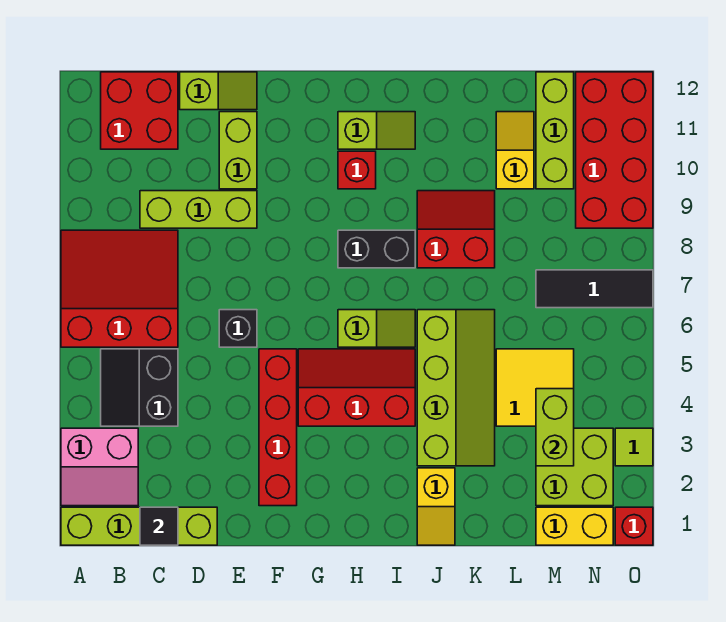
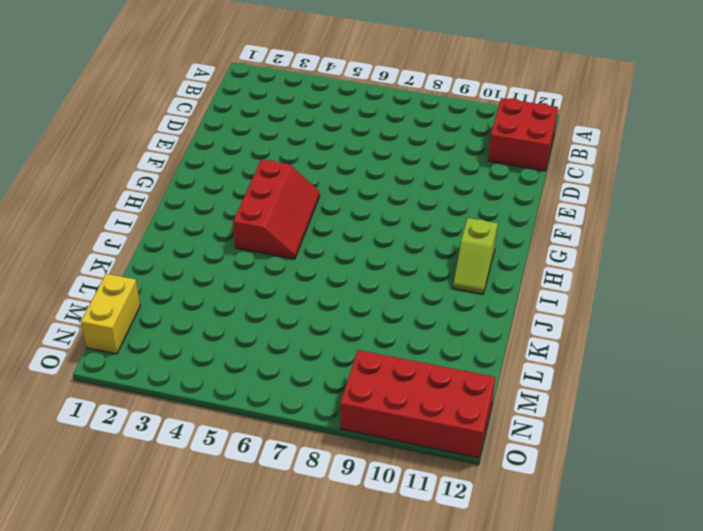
none -> lime 1x4 brick [61,507,217,545]
none -> pink 2x2 slope [61,428,138,506]
none -> red 3x3 slope [61,230,178,347]

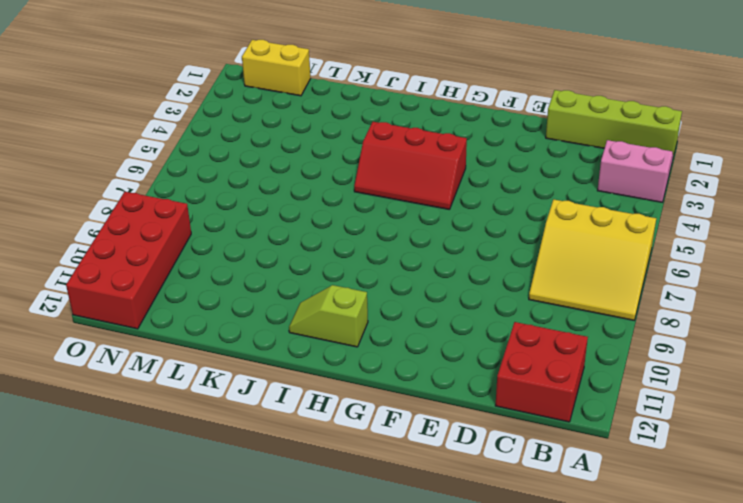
yellow 3x3 slope [529,199,656,320] -> red 3x3 slope [61,230,178,347]
none -> black 2x2 slope [101,349,178,426]
none -> lime 1x3 brick [140,191,257,228]
none -> lime 1x2 slope [180,72,257,110]

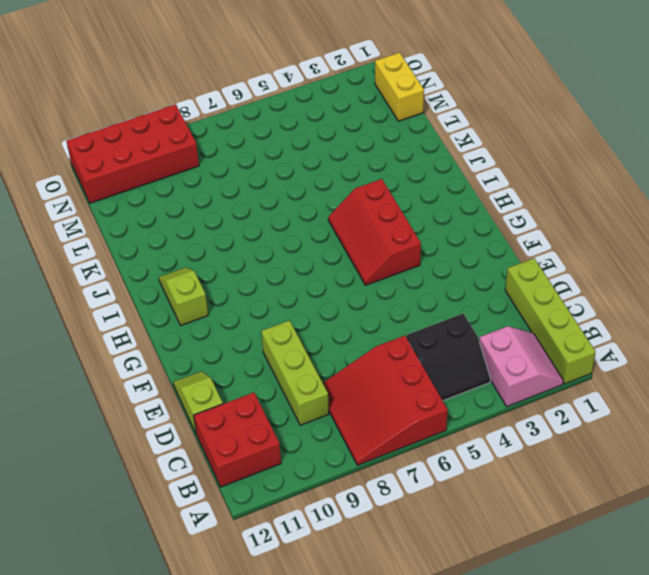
none -> black 1x1 brick [219,310,257,347]
none -> lime 1x2 brick [219,112,257,189]
none -> red 1x4 brick [259,349,297,506]

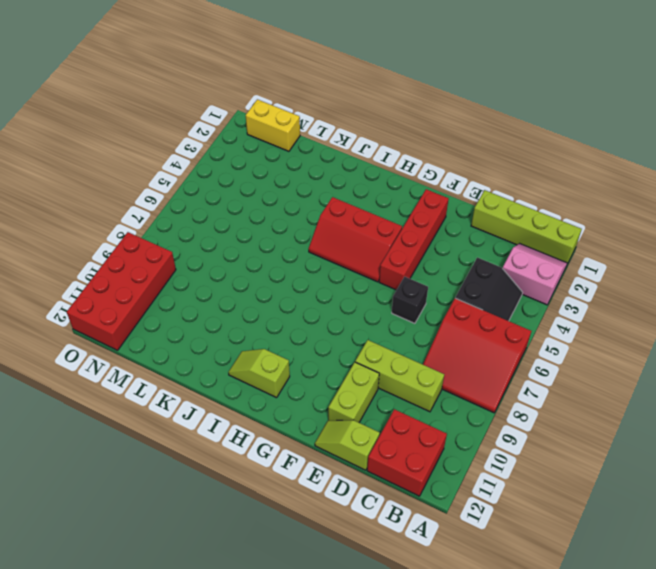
none -> lime 1x2 slope [338,310,415,347]
none -> black 1x2 brick [338,230,415,268]
none -> red 1x1 brick [338,151,376,189]

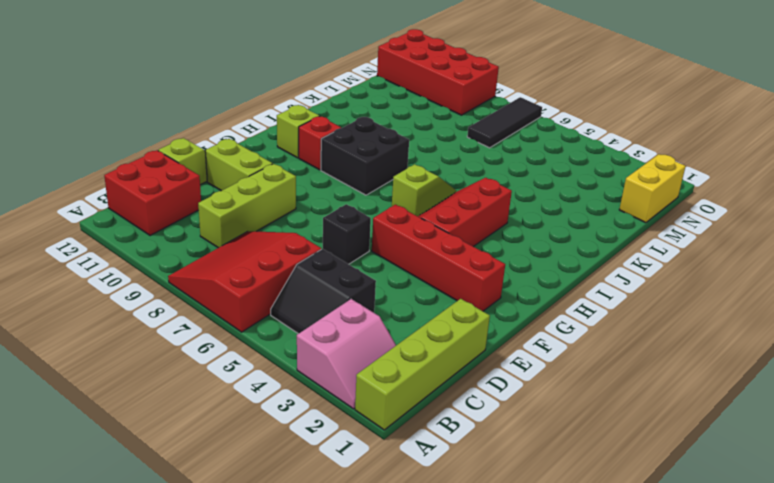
black 2x2 brick [321,117,409,195] -> black 1x2 brick [338,230,415,268]
none -> yellow 1x2 slope [417,468,455,545]
none -> lime 2x4 slope [417,310,495,466]
none -> red 2x2 slope [417,191,495,268]

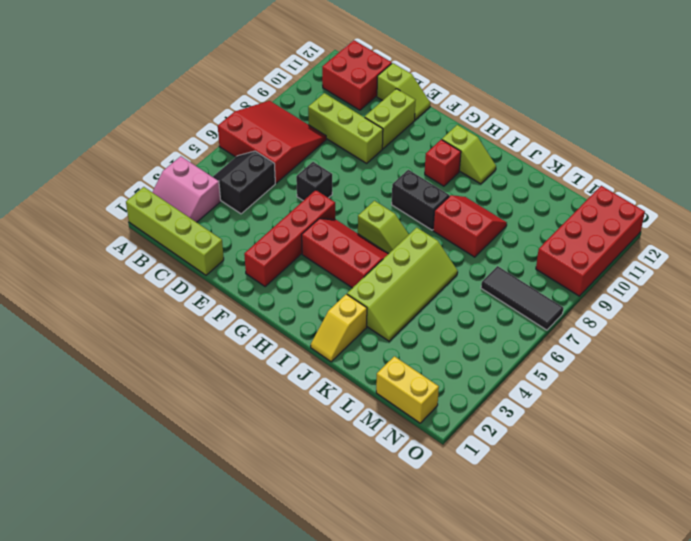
none -> yellow 2x2 tile [496,349,574,426]
none -> yellow 1x2 slope [496,112,534,189]
none -> lime 2x2 brick [536,428,613,506]

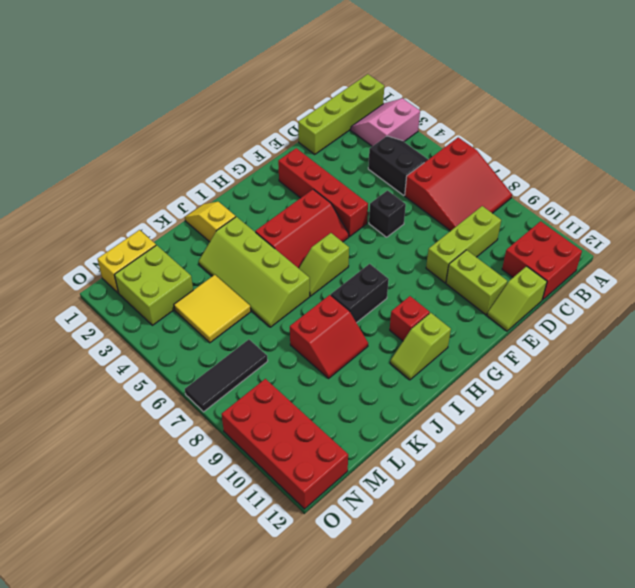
none -> yellow 1x2 slope [496,112,534,189]
none -> lime 1x3 brick [536,72,574,189]
none -> red 1x1 brick [615,507,653,545]

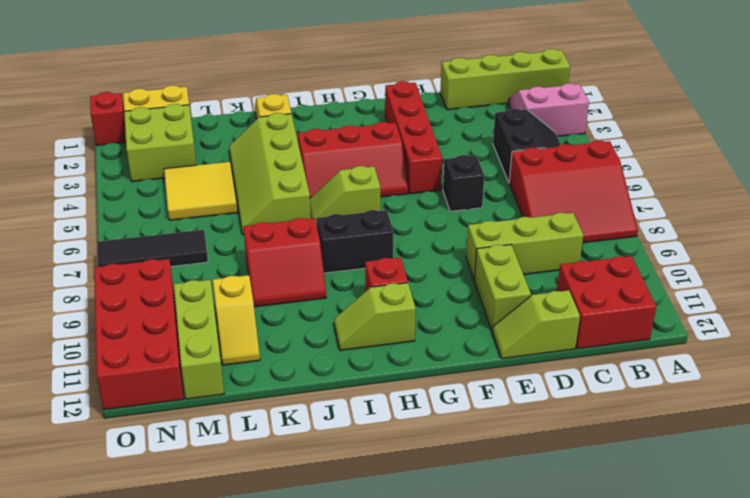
none -> lime 1x1 tile [615,428,653,466]
none -> black 1x1 tile [140,507,178,545]
none -> lime 1x2 brick [536,389,574,466]

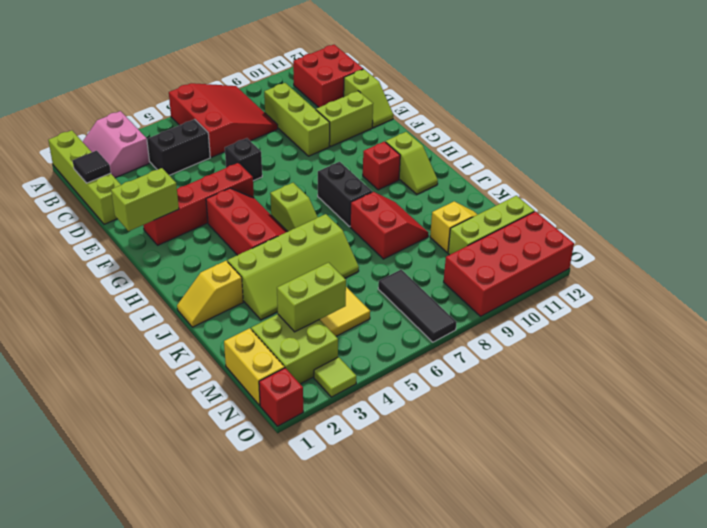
lime 1x2 brick [111,168,179,231] -> none

